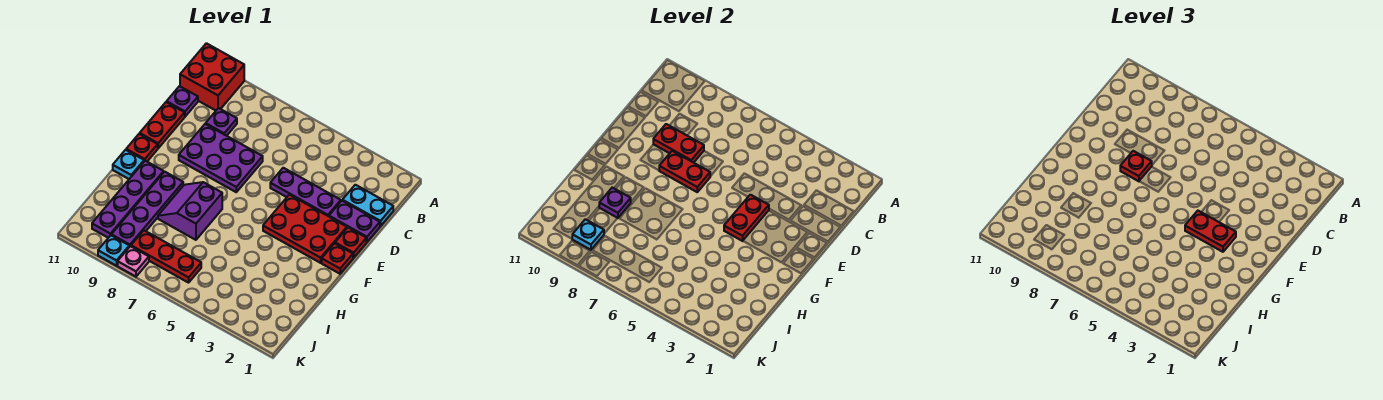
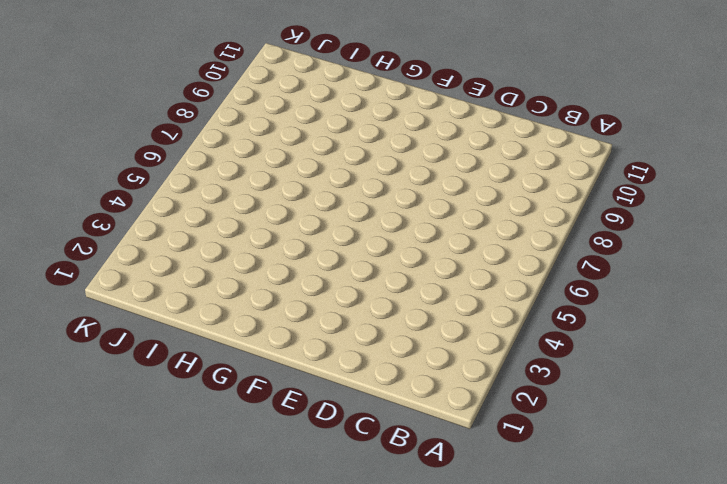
none -> red 2x2 brick [180,43,244,110]
none -> cyan 1x2 plate [342,185,393,226]
none -> purple 1x1 plate [206,108,237,136]

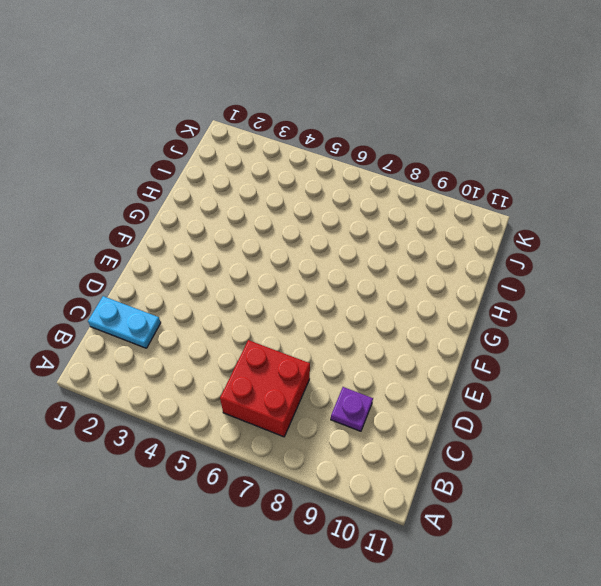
red 2x2 brick [220,340,310,437] -> red 2x2 brick moved to [180,43,244,110]
none -> purple 1x1 plate [167,86,198,117]
none -> purple 1x2 plate [329,201,380,242]
none -> purple 1x3 plate [270,168,341,216]

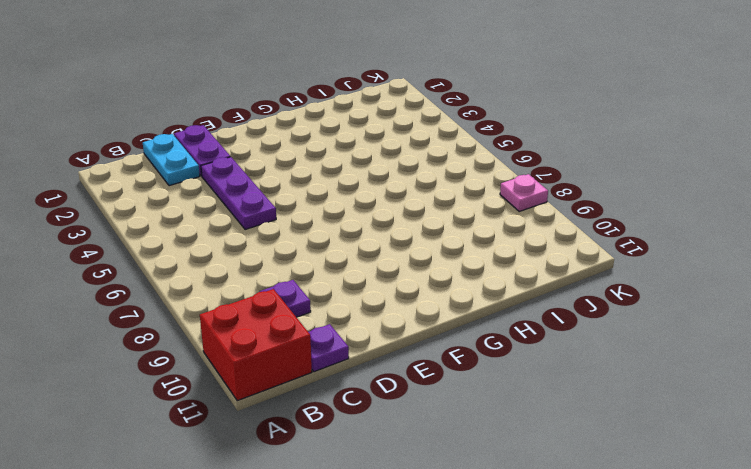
none -> purple 2x3 plate [179,124,263,192]
none -> red 1x2 plate [140,102,185,148]
none -> red 1x1 plate [335,228,366,258]

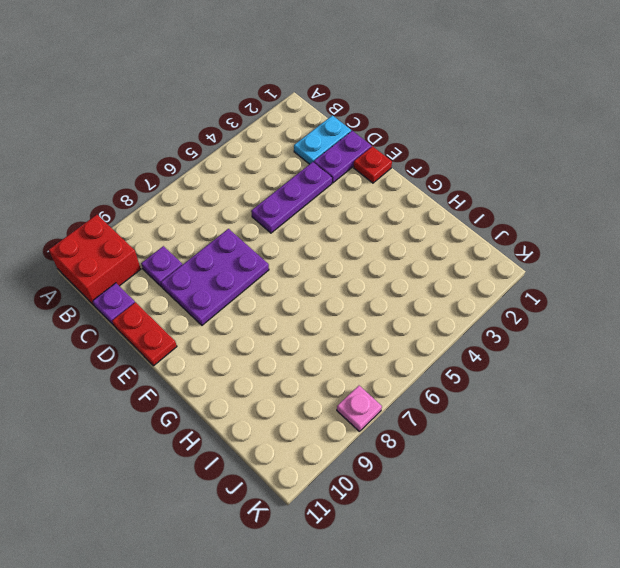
none -> red 2x3 plate [263,195,347,263]
none -> red 1x1 plate [322,243,353,274]
none -> red 1x1 plate [126,134,158,161]

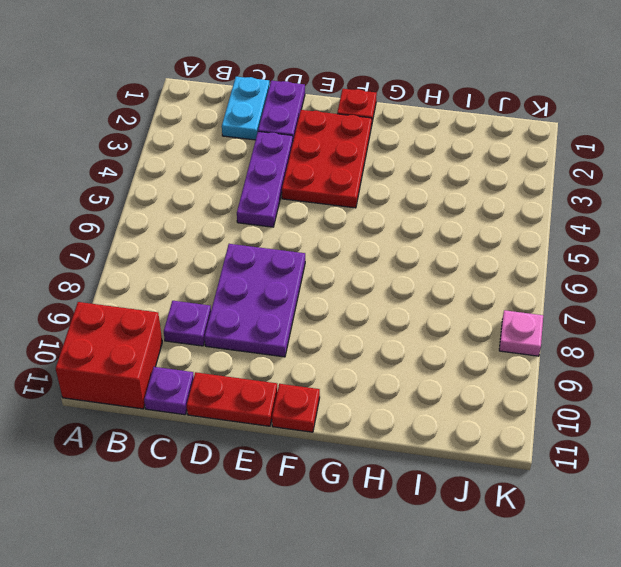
none -> red 1x1 plate [335,228,366,258]
none -> purple 2x2 slope [158,182,222,240]
none -> purple 1x4 plate [112,172,183,247]

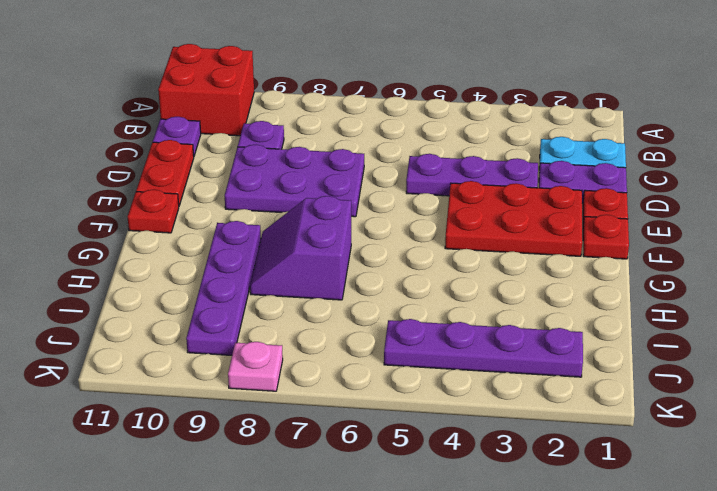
purple 1x4 plate [384,319,583,377] -> purple 1x4 plate turned to [92,161,164,238]
none -> cyan 1x1 plate [113,150,144,179]
none -> red 1x3 plate [131,230,201,283]
none -> cyan 1x1 plate [98,235,129,266]

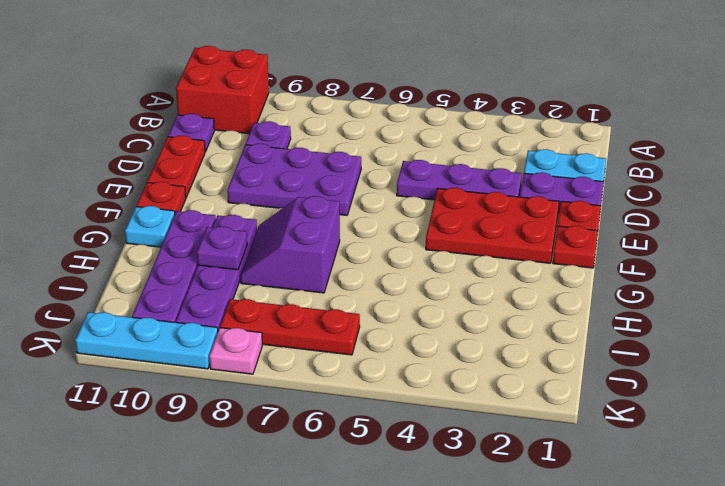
cyan 1x3 plate [75,312,218,369] -> cyan 1x1 plate [98,235,129,266]
none -> red 1x2 plate [653,124,704,163]
none -> red 1x2 plate [724,195,769,241]
none -> red 1x2 plate [659,151,710,192]

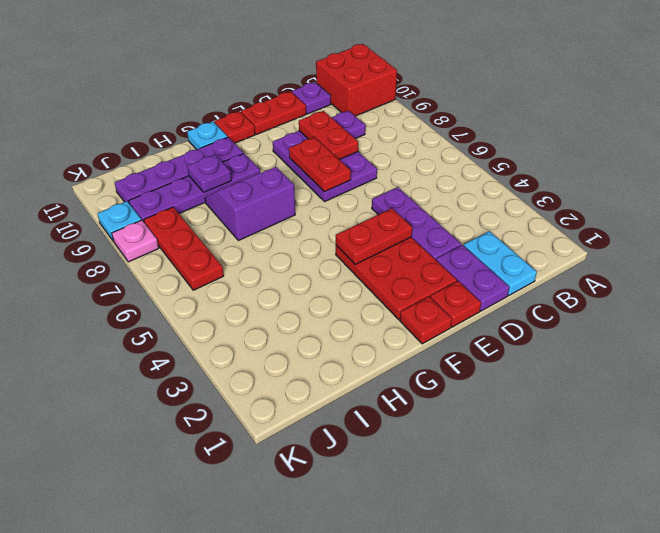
none -> cyan 1x1 plate [572,219,604,250]
none -> red 1x1 plate [1120,151,1152,181]
none -> red 1x2 plate [1185,211,1236,252]

